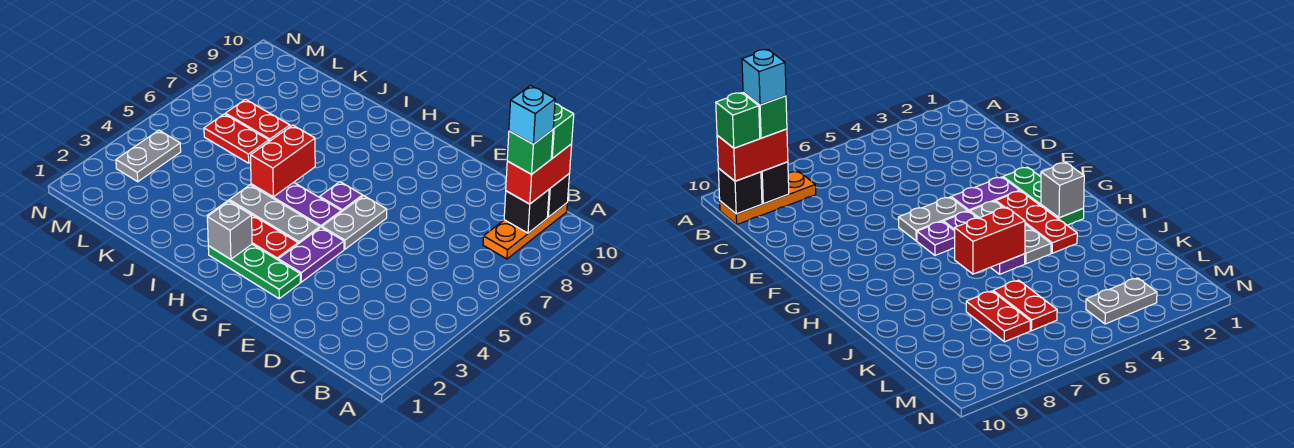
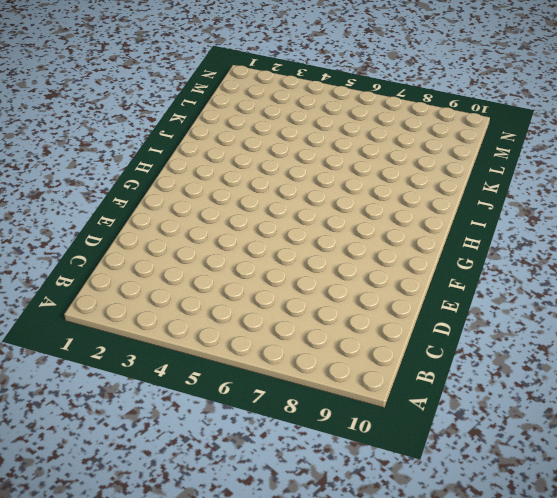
none -> orange 1x3 plate [483,203,567,259]
none -> green 1x3 plate [208,244,300,299]
none -> purple 1x2 plate [278,227,344,282]

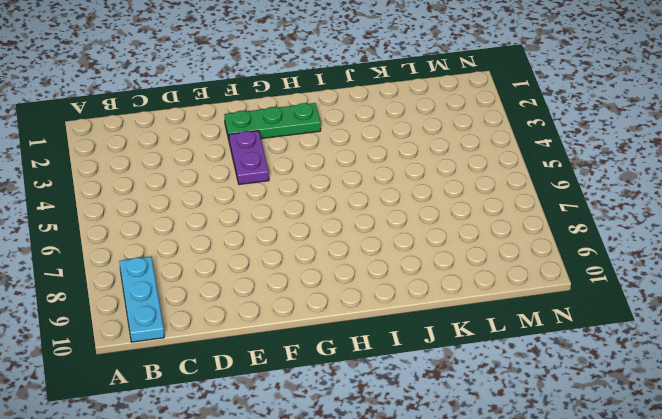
cyan 1x3 plate [119,257,164,342] -> orange 1x3 plate [483,203,567,259]
none -> grey 1x2 plate [322,196,387,249]
none -> red 1x3 plate [207,200,298,260]
none -> grey 1x3 plate [229,185,320,244]

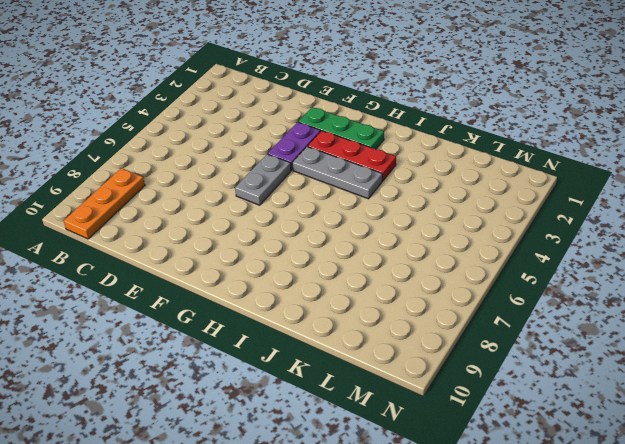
none -> purple 1x3 plate [251,182,341,228]
none -> purple 1x1 plate [320,182,363,212]
none -> red 1x2 plate [204,114,269,163]

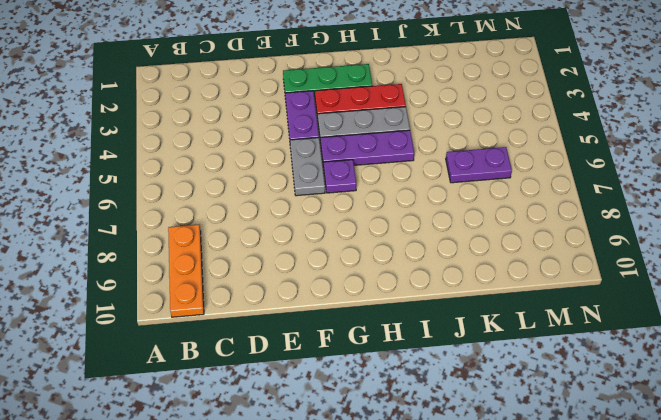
purple 1x2 plate [446,147,512,183] -> red 1x2 plate [204,114,269,163]
none -> red 1x2 plate [225,99,290,141]
none -> grey 1x2 plate [116,130,181,182]
none -> black 1x1 brick [504,190,549,233]

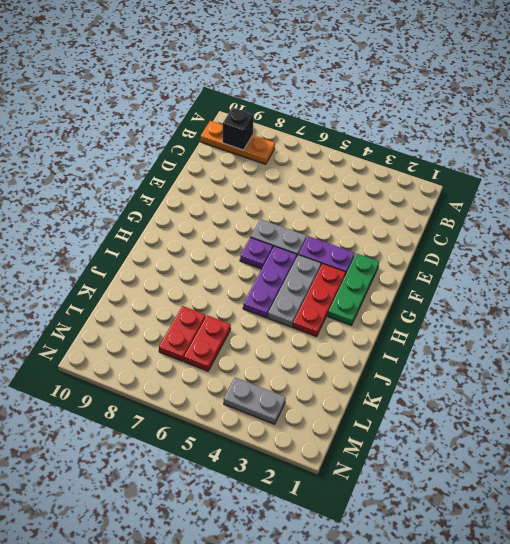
none -> black 1x1 brick [547,174,569,217]
none -> grey 1x1 brick [207,201,252,259]
none -> red 1x2 brick [251,125,315,197]

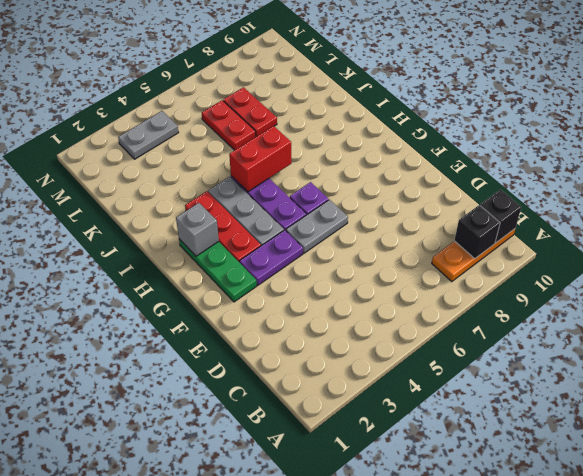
none -> red 1x2 brick [506,144,572,204]
none -> green 1x1 brick [507,130,553,174]
none -> green 1x1 brick [551,104,574,158]

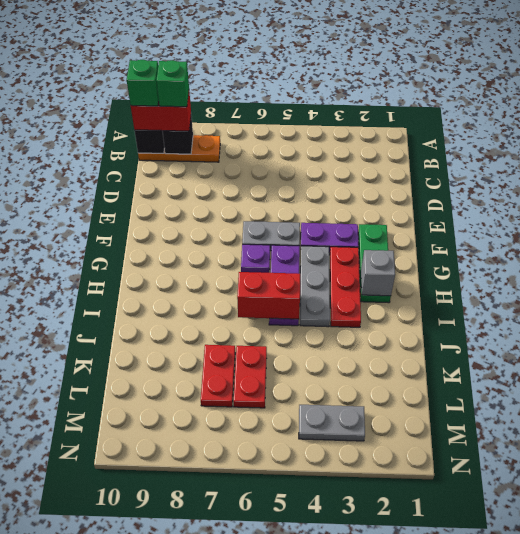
none -> cyan 1x1 brick [509,85,555,144]

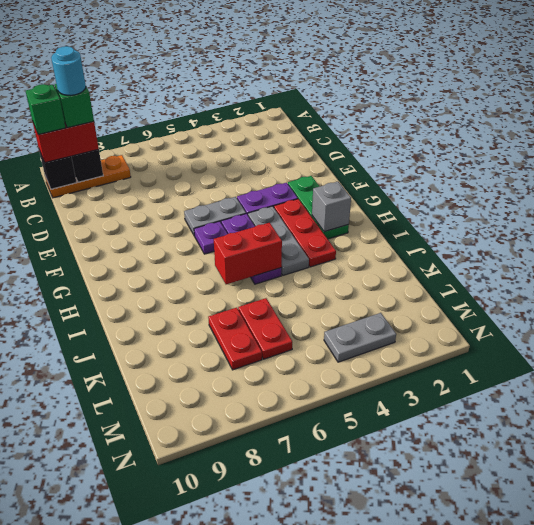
cyan 1x1 round brick [51,46,86,95] -> cyan 1x1 brick [509,85,555,144]

